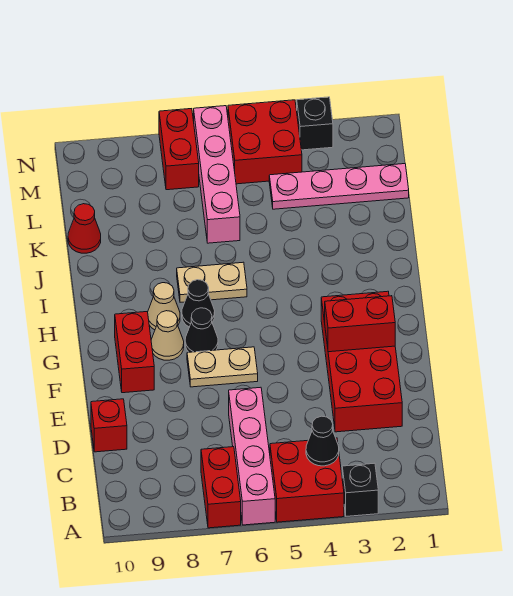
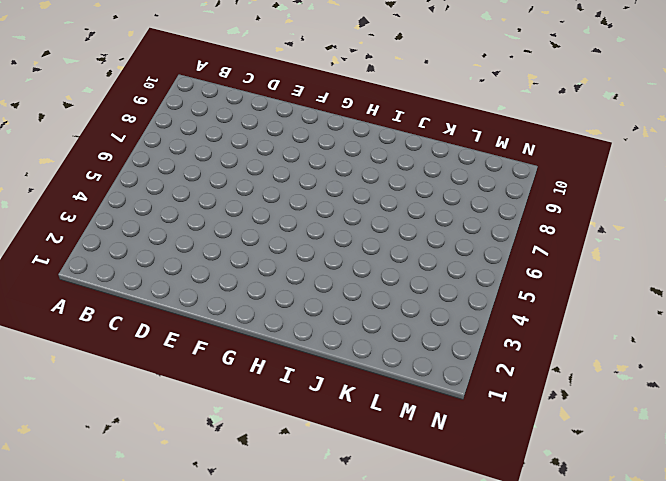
none -> black 1x1 brick [342,463,378,516]
none -> red 2x2 brick [270,438,344,522]
none -> pink 1x4 brick [229,387,275,525]

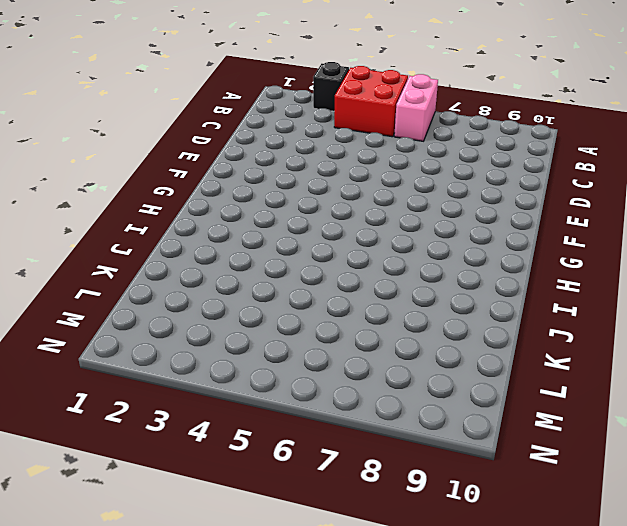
pink 1x2 brick [394,74,438,141] -> pink 1x4 brick [229,387,275,525]
none -> red 1x2 brick [201,447,241,528]
none -> red 2x4 brick [321,291,402,432]
none -> red 1x1 brick [91,399,127,452]

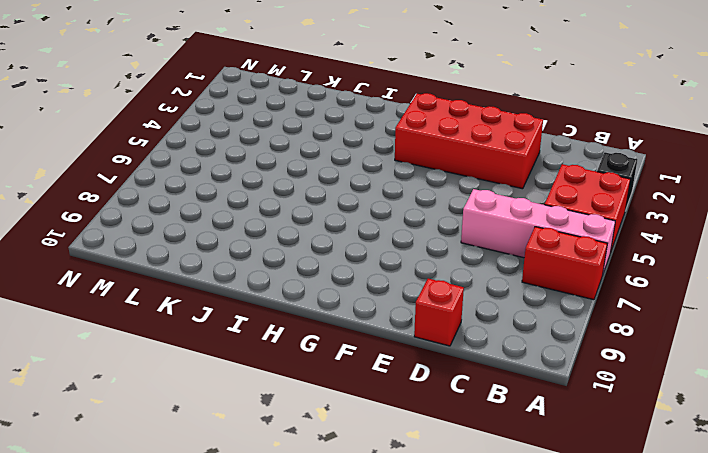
none -> tan 1x2 plate [187,347,258,387]
none -> red 1x2 brick [115,312,154,393]
none -> black 1x1 cone [185,308,218,352]

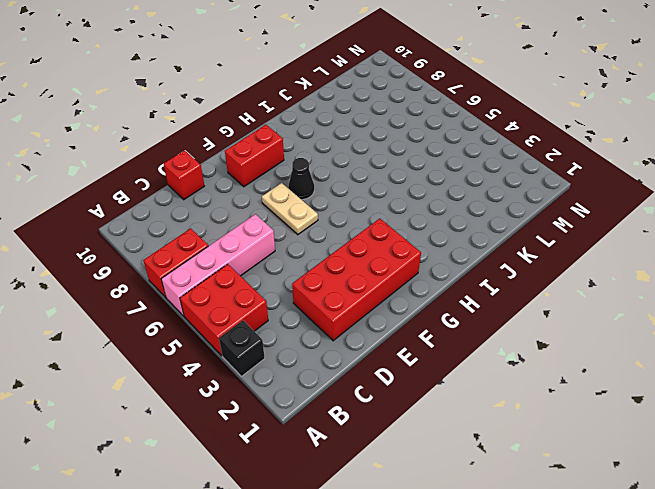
none -> tan 1x1 cone [151,311,184,360]
none -> black 1x1 cone [182,280,215,327]
none -> tan 1x1 cone [148,283,180,330]

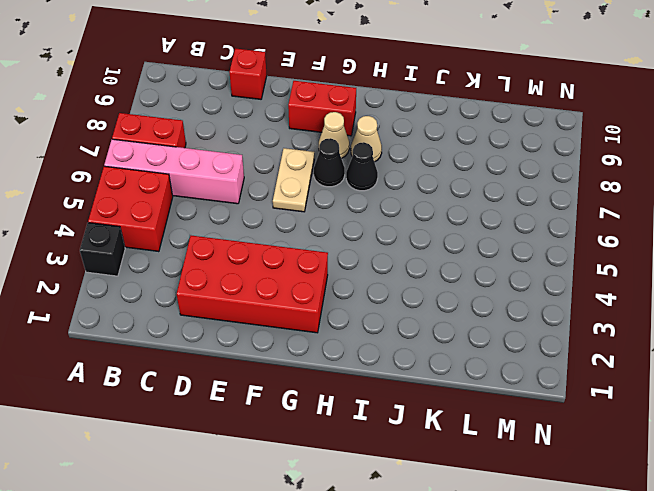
none -> tan 1x2 plate [177,262,247,302]
none -> pink 1x4 brick [194,106,240,243]
none -> red 1x1 cone [68,204,101,253]

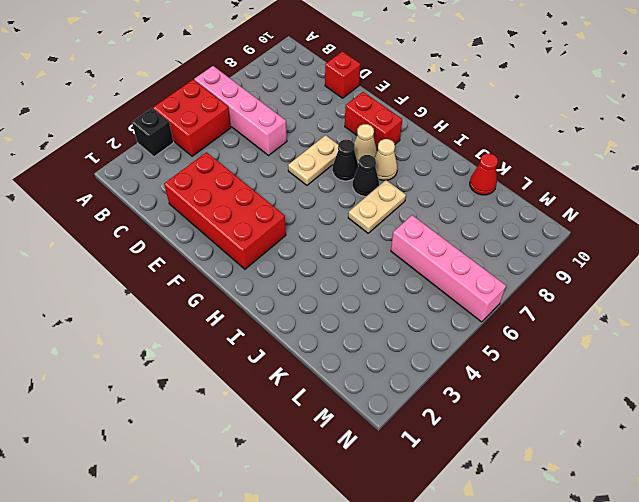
none -> red 1x2 brick [201,447,241,528]
none -> pink 1x4 plate [269,164,409,209]
none -> red 2x2 brick [228,100,302,184]

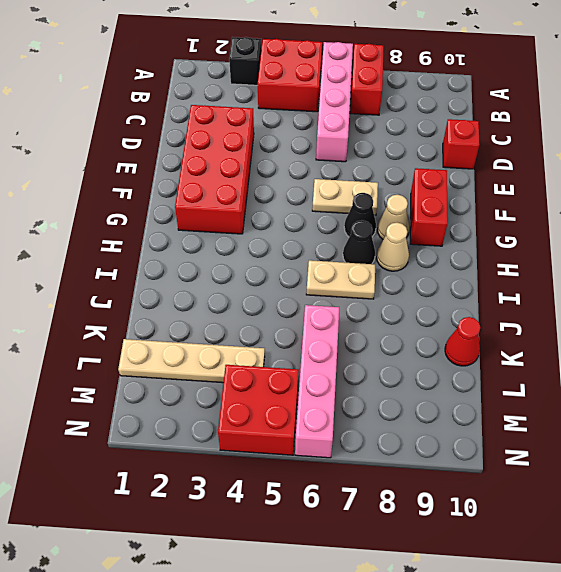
tan 1x4 plate [118,339,265,383] -> pink 1x4 plate [269,164,409,209]
none -> red 1x2 brick [159,109,199,190]
none -> black 1x1 brick [297,97,333,150]
none -> black 1x1 cone [306,416,339,466]

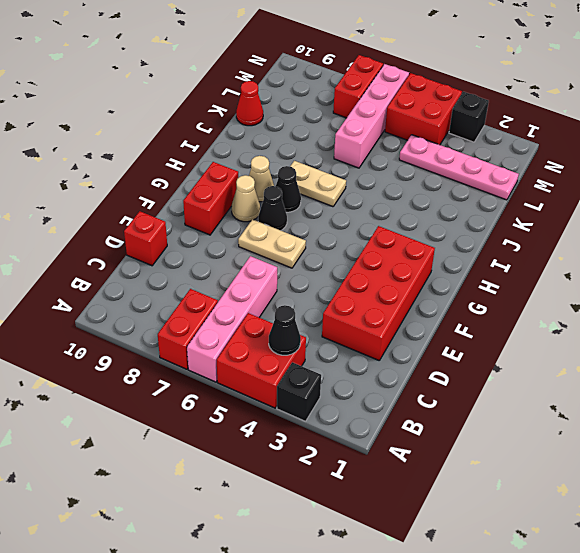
none -> red 1x2 brick [325,296,395,352]

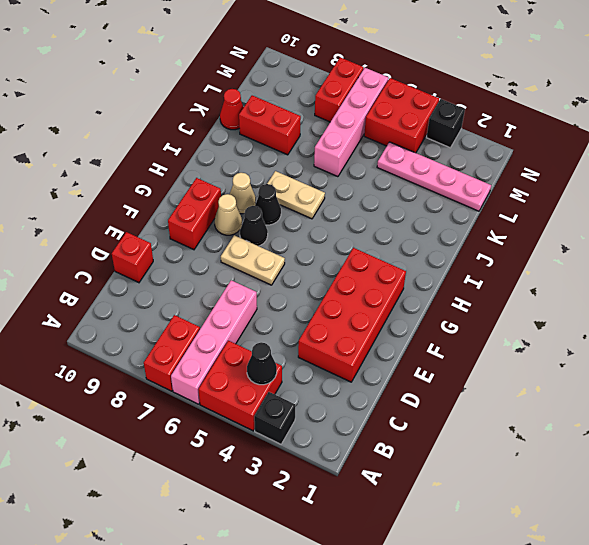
red 1x2 brick [239,95,301,155] -> red 1x2 brick moved to [325,296,395,352]

